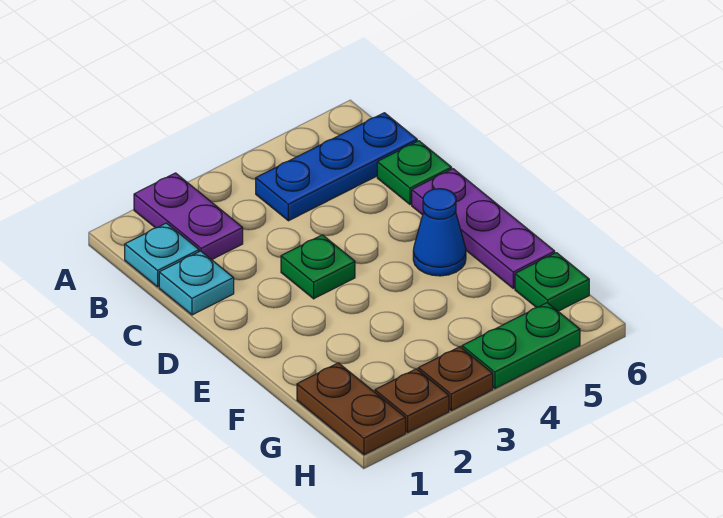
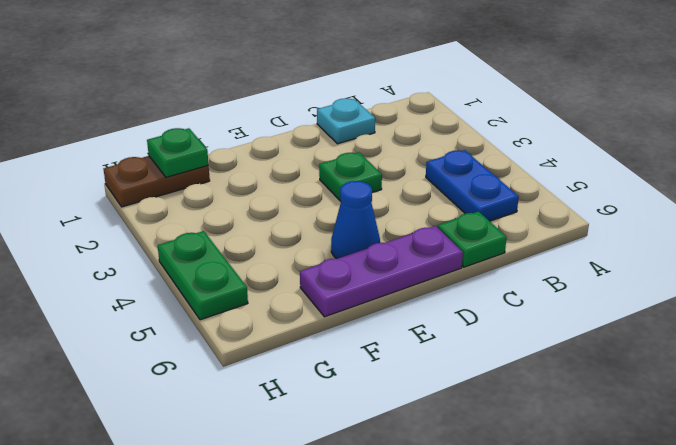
blue 1x2 plate [426,150,519,221] -> blue 1x3 plate [256,113,417,221]
green 1x1 plate [147,128,209,177] -> green 1x1 plate moved to [515,253,589,311]
none -> purple 1x2 plate [134,173,243,260]
none -> cyan 1x1 plate [125,223,199,287]
none -> brown 1x1 plate [375,369,449,433]

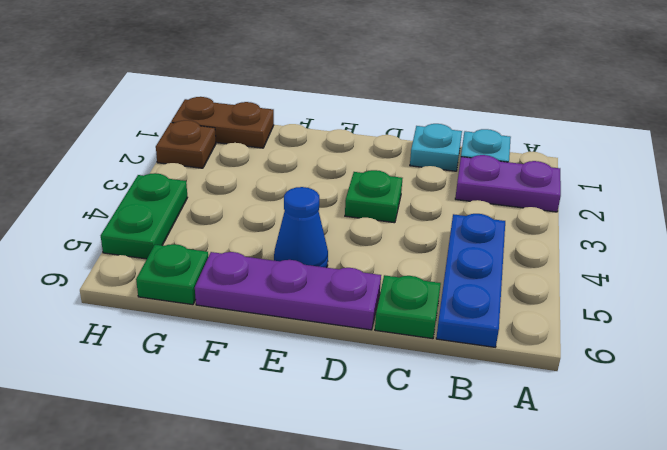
none -> brown 1x1 plate [418,347,493,411]

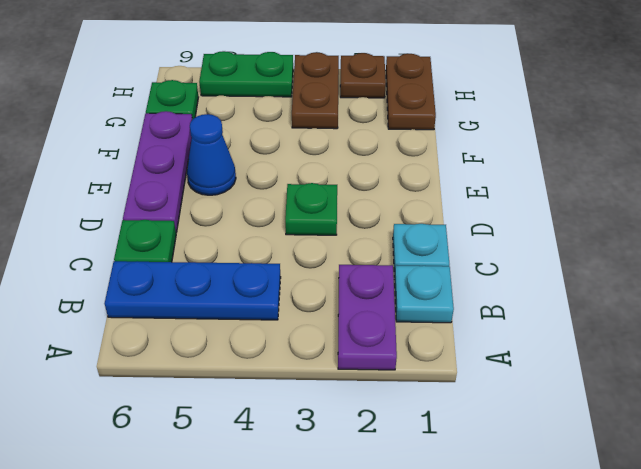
brown 1x2 plate [292,52,339,129] -> brown 1x1 plate [418,347,493,411]

